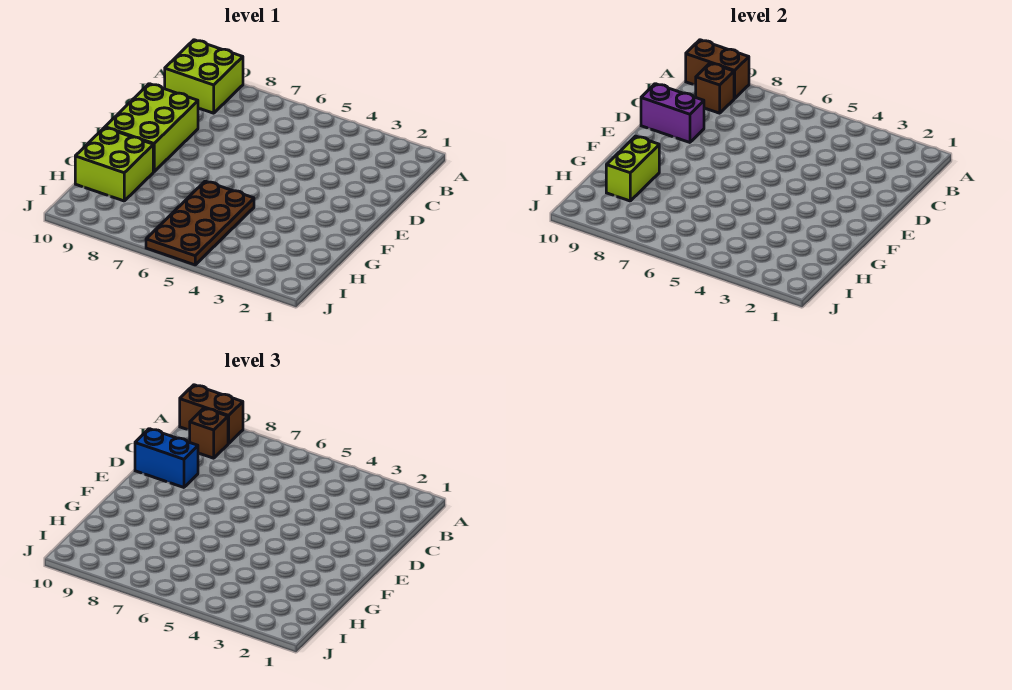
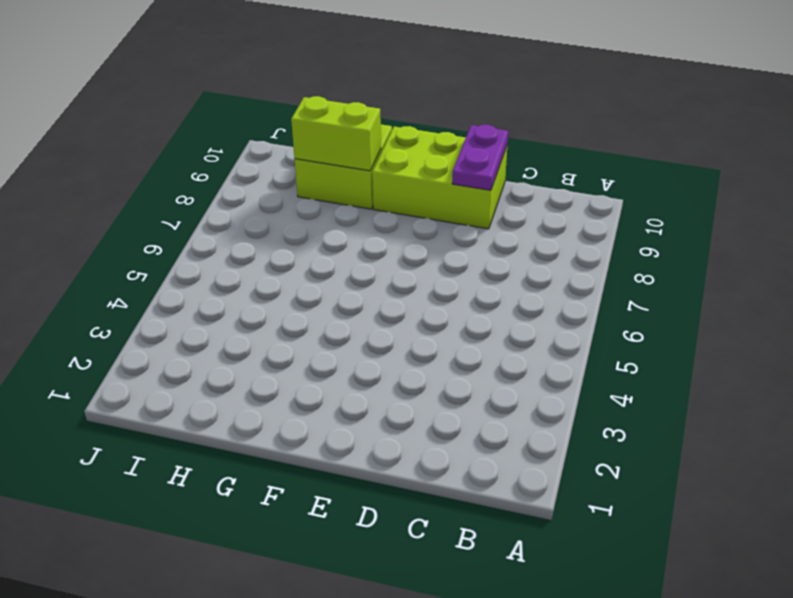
purple 1x2 plate [452,125,508,190] -> purple 1x2 brick [641,84,704,142]
none -> lime 2x2 brick [165,40,243,113]
none -> brown 2x4 plate [146,181,254,265]

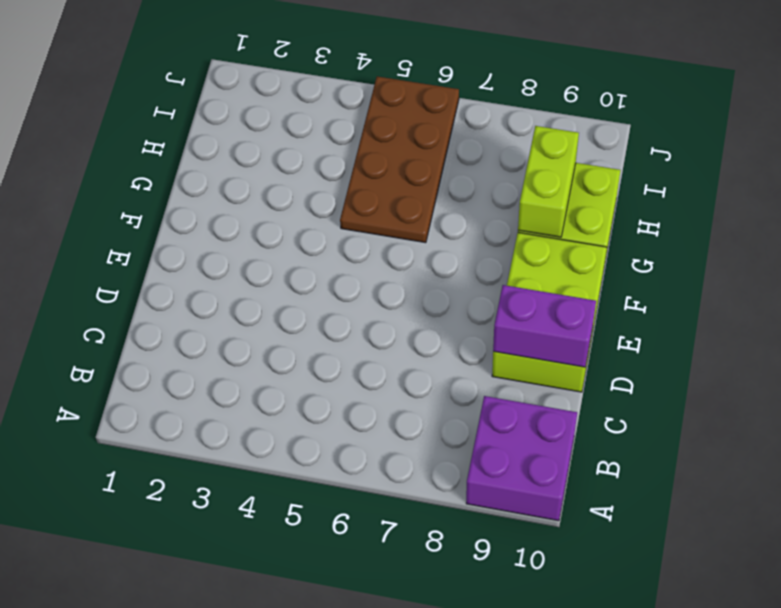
purple 2x2 brick [466,396,577,521] -> lime 2x2 brick [165,40,243,113]
none -> brown 1x2 brick [686,40,749,99]
none -> brown 1x1 brick [696,63,734,113]

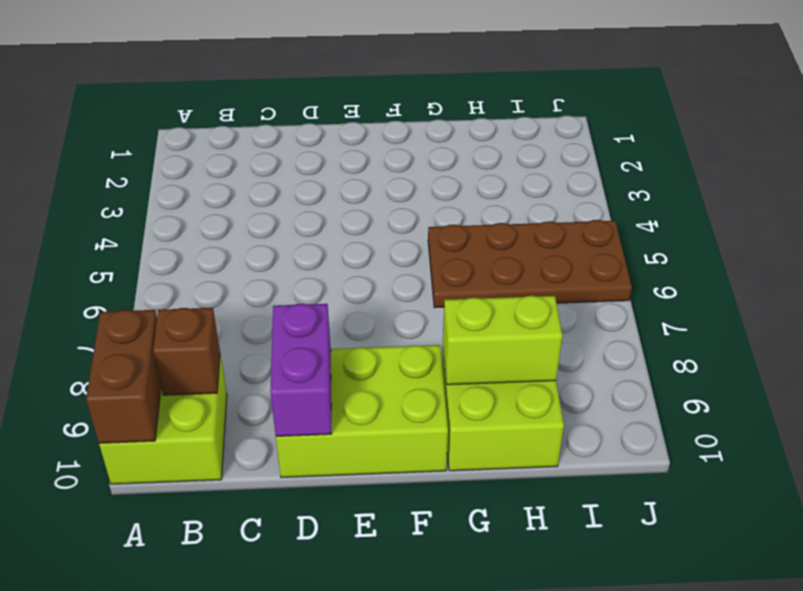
none -> brown 1x2 brick [180,385,243,444]
none -> brown 1x1 brick [190,408,228,458]

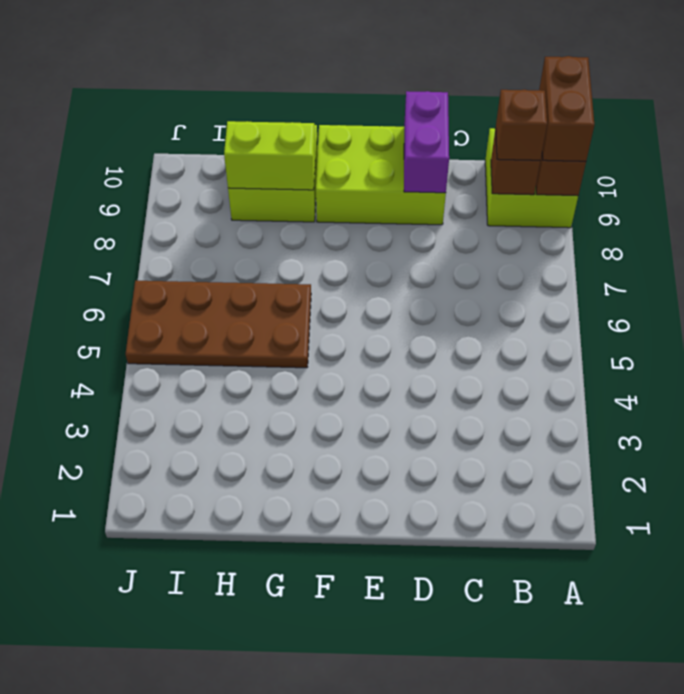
none -> blue 1x2 brick [135,429,198,487]

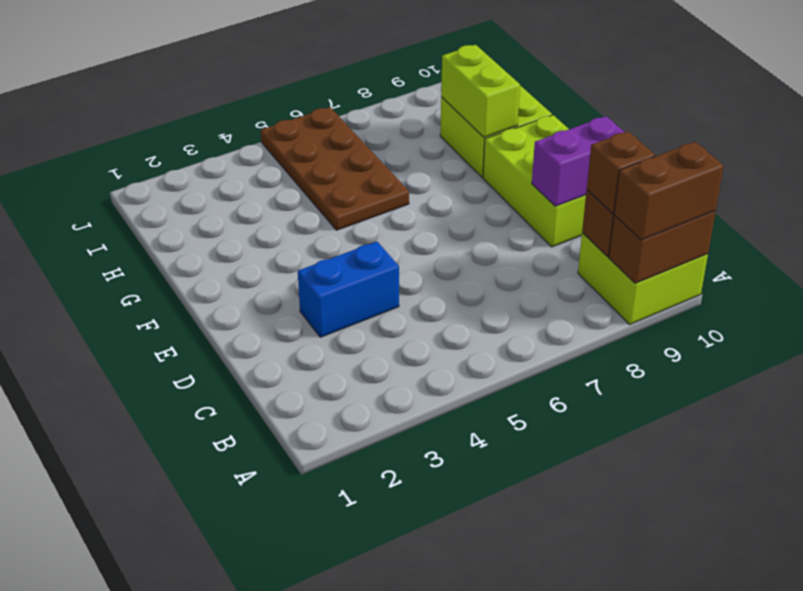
blue 1x2 brick [298,242,399,337] -> blue 1x2 brick moved to [135,429,198,487]

